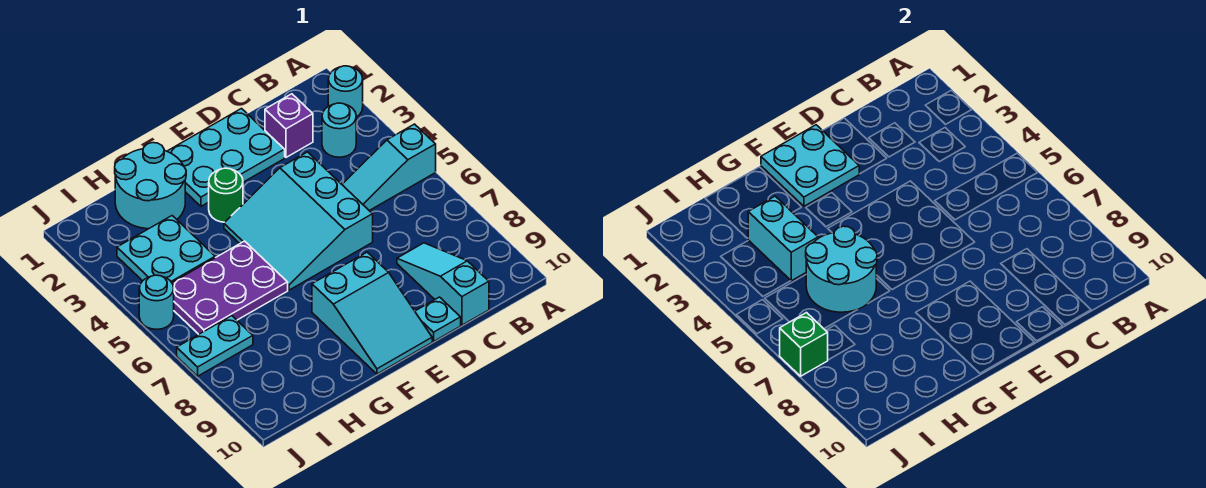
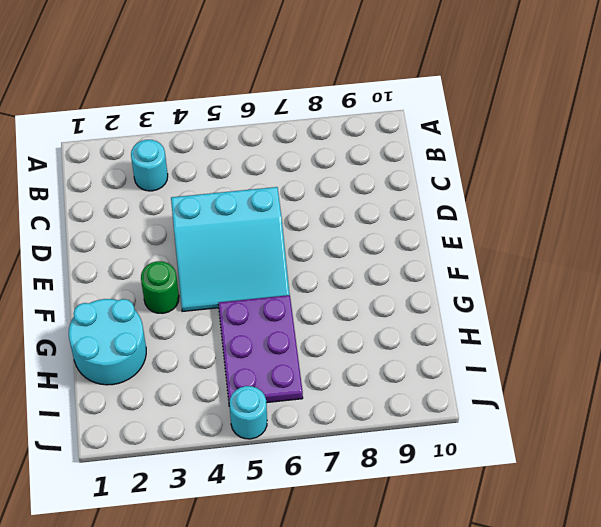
none -> cyan 1x1 round brick [328,66,363,117]
none -> cyan 1x3 slope [342,124,436,211]
none -> purple 1x1 brick [265,94,313,157]

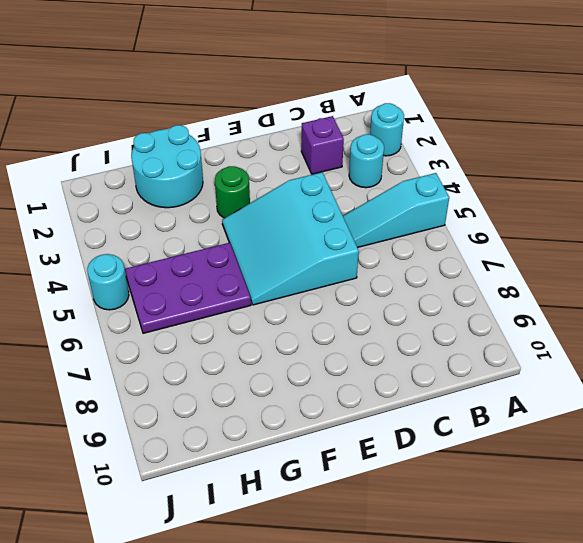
none -> cyan 1x3 slope [397,243,489,325]
none -> cyan 2x3 plate [167,109,285,206]
none -> cyan 1x1 plate [415,297,461,341]

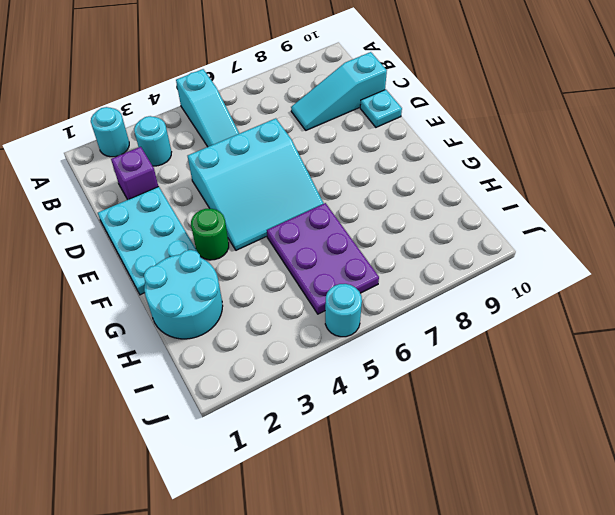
none -> cyan 2x3 slope [312,252,432,374]
none -> cyan 2x2 plate [117,216,215,282]
none -> cyan 1x2 plate [177,316,253,376]

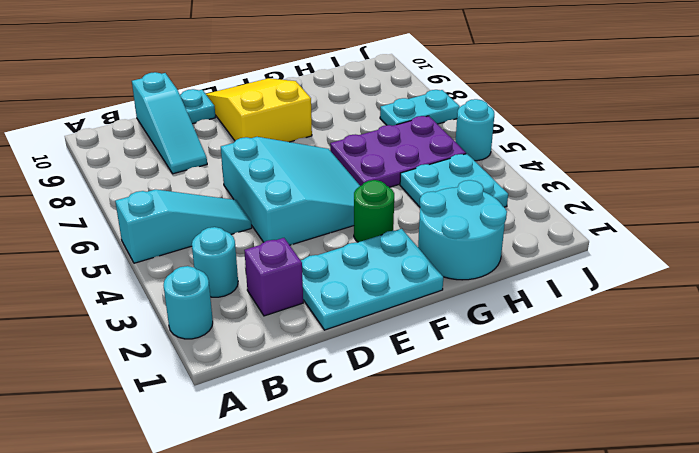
yellow 2x3 slope [206,78,312,142] -> cyan 2x3 slope [312,252,432,374]
none -> cyan 2x2 plate [761,125,859,206]
none -> cyan 2x2 round brick [806,226,877,312]
none -> cyan 1x2 brick [748,196,818,281]

